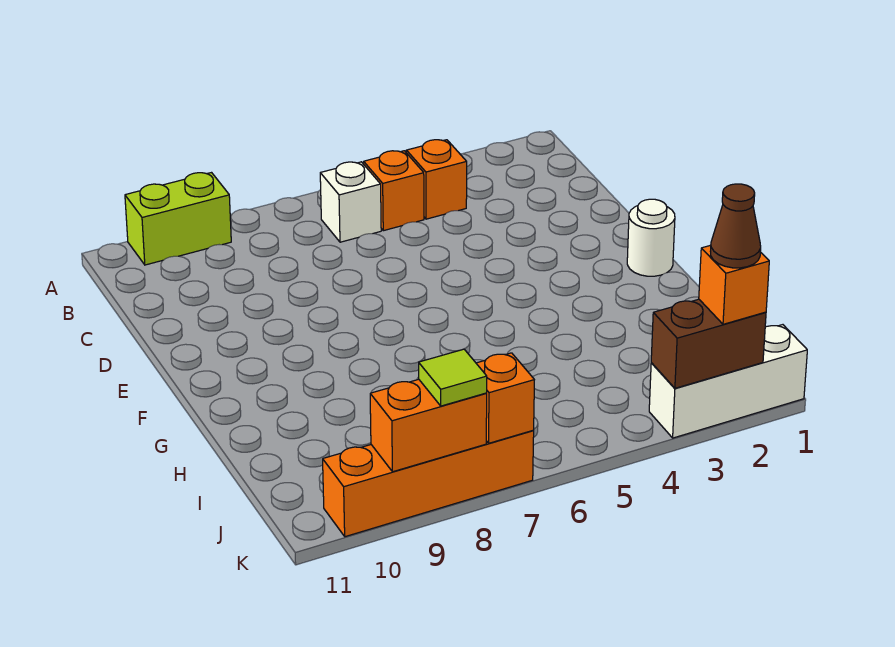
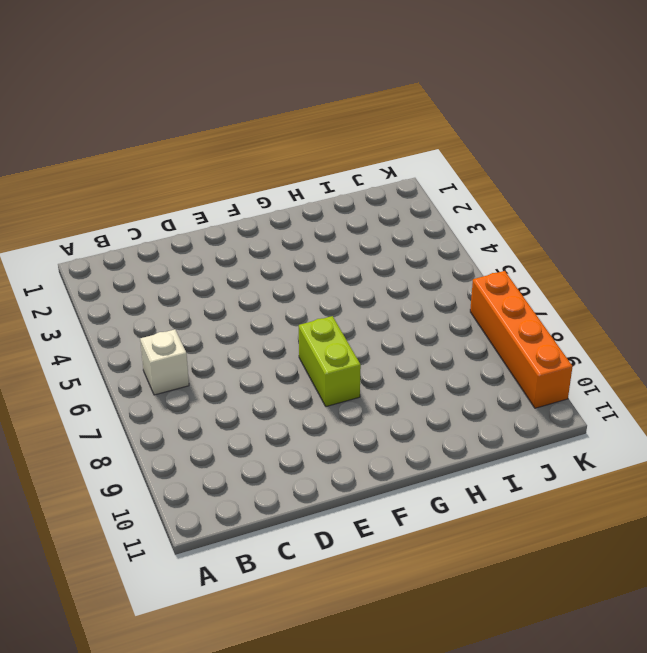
lime 1x2 brick [299,316,361,407] -> lime 1x2 brick moved to [125,173,231,265]
none -> orange 1x1 brick [406,140,467,219]
none -> orange 1x1 brick [364,151,424,231]
none -> white 1x1 round brick [627,199,675,276]

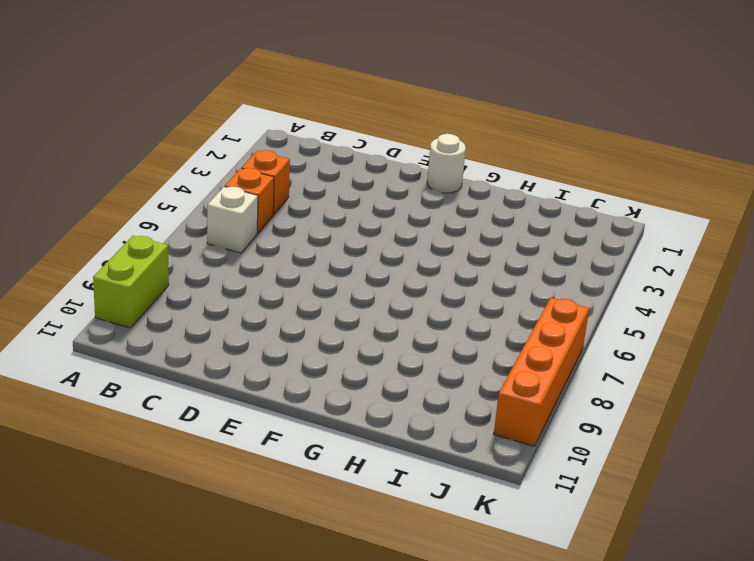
none -> white 1x3 brick [649,325,807,438]
none -> brown 1x2 brick [651,299,766,388]
none -> orange 1x1 brick [476,353,534,443]

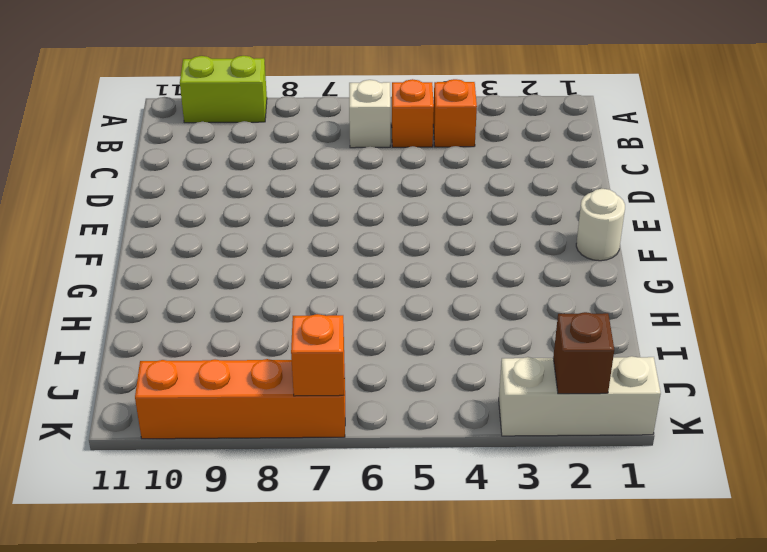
brown 1x1 brick [553,312,614,394] -> brown 1x2 brick [651,299,766,388]
none -> orange 1x2 brick [370,379,487,472]
none -> orange 1x1 brick [699,245,769,324]
none -> lime 1x1 tile [419,349,487,406]

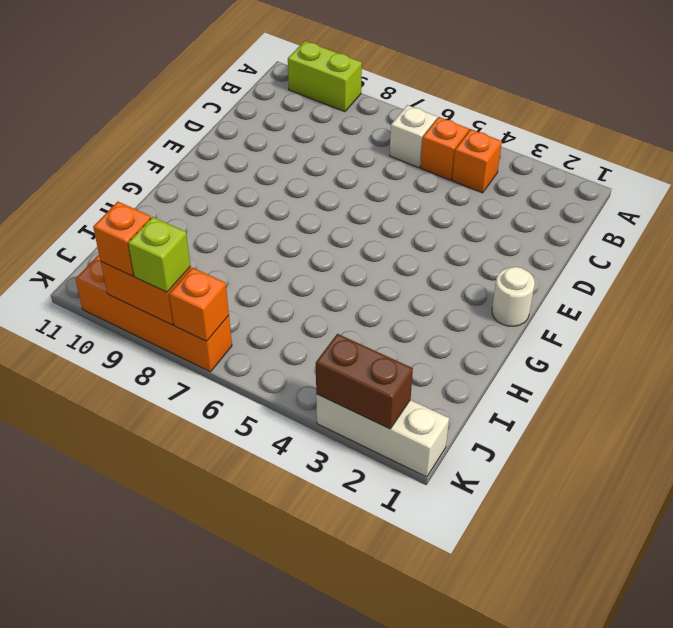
lime 1x1 brick [128,217,190,292] -> lime 1x1 tile [419,349,487,406]
orange 1x1 brick [93,202,151,276] -> orange 1x1 brick moved to [699,245,769,324]
none -> brown 1x1 cone [710,184,761,268]

